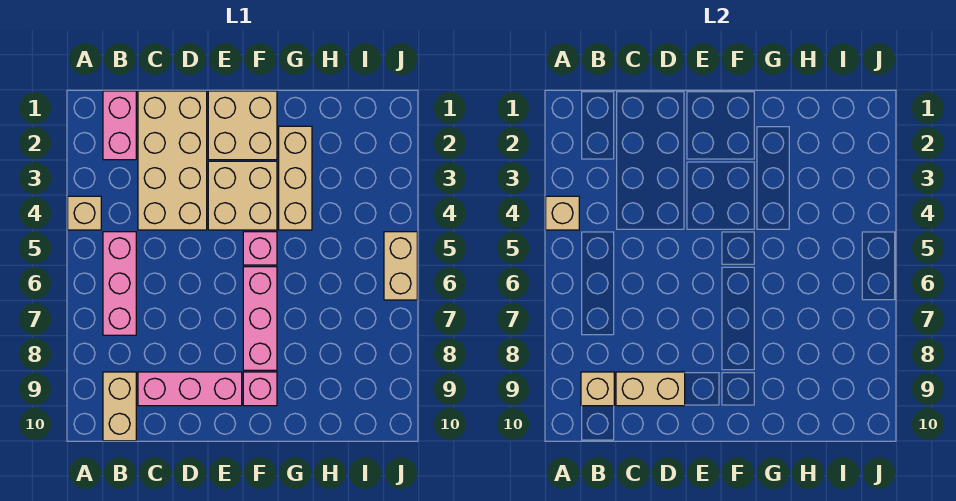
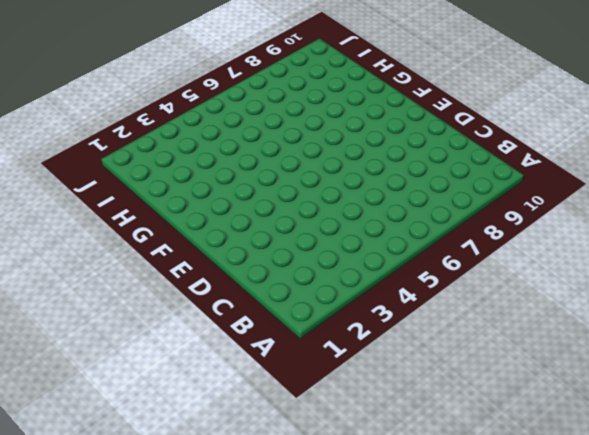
none -> tan 1x1 brick [68,196,101,230]
none -> pink 1x2 brick [103,91,136,160]
none -> pink 1x3 brick [103,232,136,335]

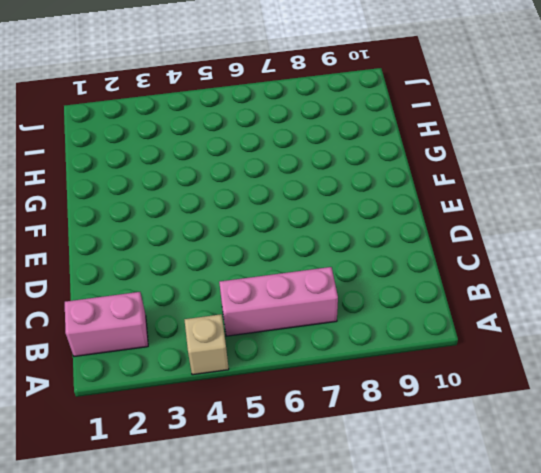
none -> tan 1x2 brick [103,372,136,441]
none -> tan 2x4 brick [138,91,207,230]
none -> pink 1x3 brick [138,372,242,406]

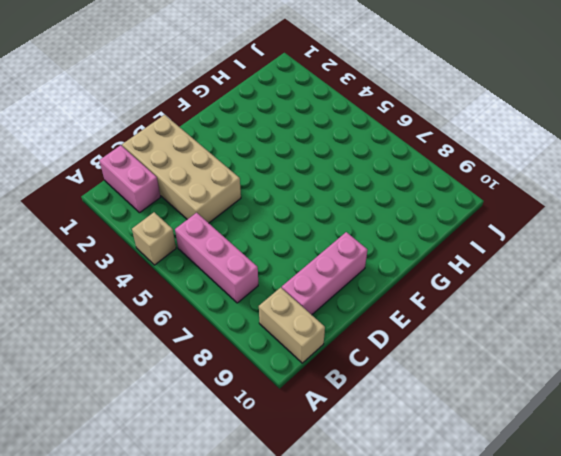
none -> tan 2x2 brick [208,91,277,160]
none -> tan 2x2 brick [208,161,277,230]
none -> pink 1x1 brick [243,232,277,265]

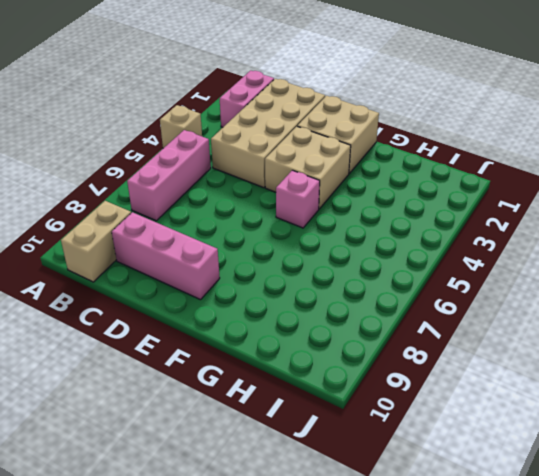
none -> pink 1x3 brick [243,267,277,370]
none -> pink 1x1 brick [243,372,277,406]
none -> tan 1x3 brick [279,126,312,230]

